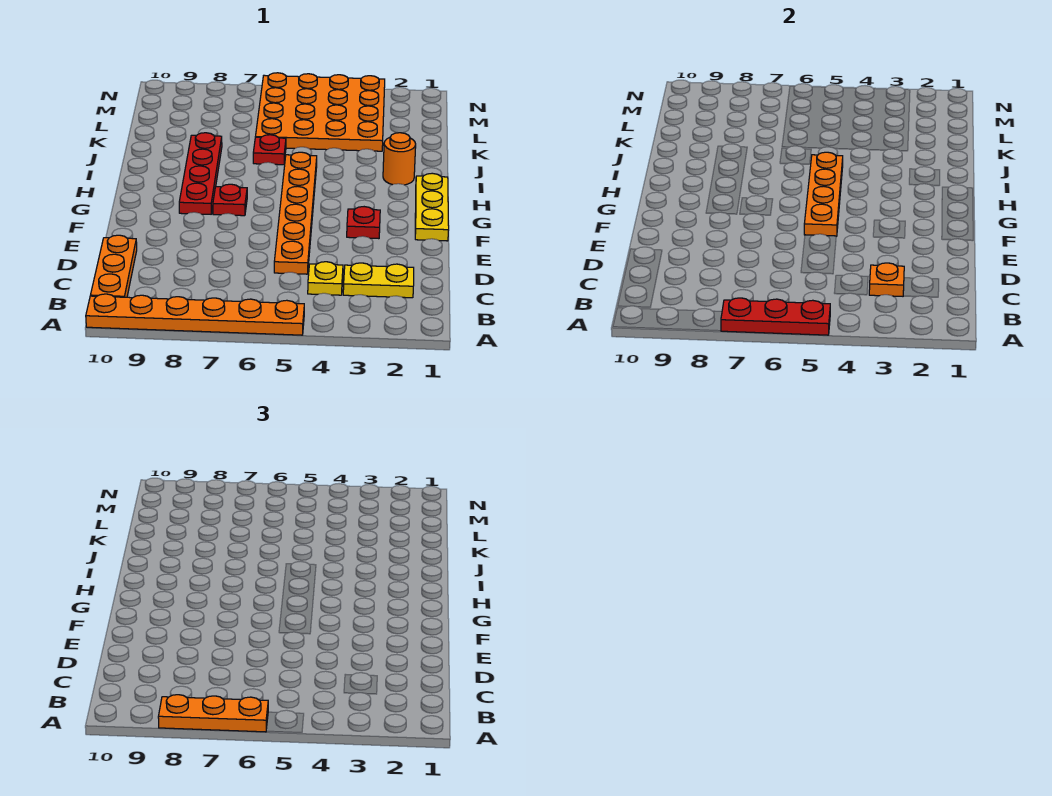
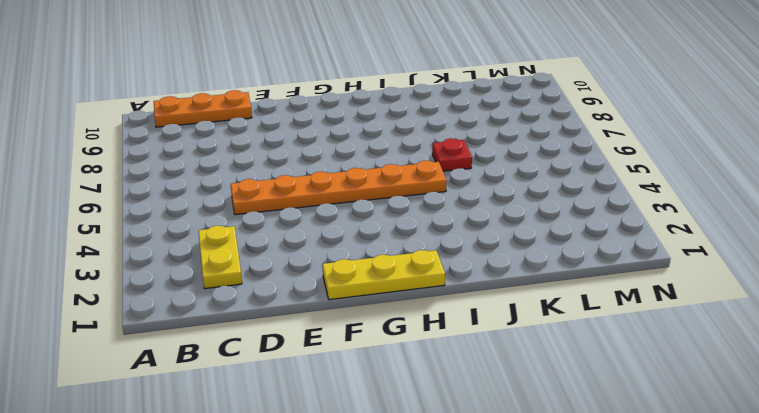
none -> orange 1x6 plate [86,294,304,335]
none -> yellow 1x1 plate [308,262,343,295]
none -> red 1x1 plate [347,207,380,239]

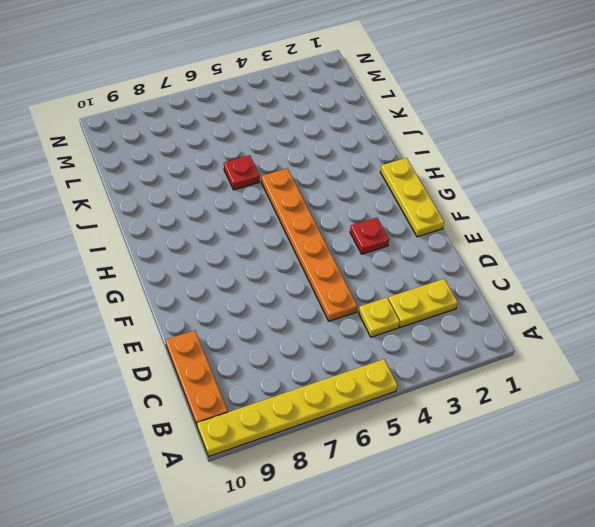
yellow 1x6 plate [197,359,397,456] -> orange 1x6 plate [86,294,304,335]
none -> red 1x1 plate [213,184,247,216]
none -> red 1x4 plate [179,133,222,214]
none -> orange 1x1 round brick [383,133,416,185]

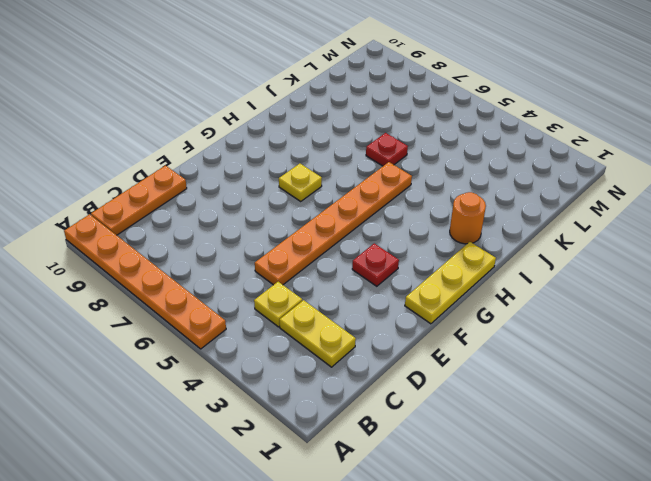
yellow 1x1 plate [279,164,322,201] -> red 1x1 plate [213,184,247,216]
none -> red 1x4 plate [179,133,222,214]
none -> orange 4x4 plate [256,73,385,151]
none -> red 1x3 plate [721,298,830,335]

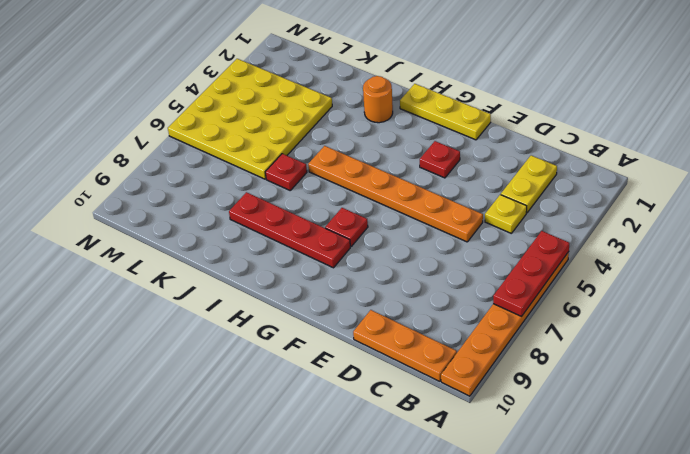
yellow 4x4 plate [168,59,332,179] -> orange 4x4 plate [256,73,385,151]
none -> orange 1x1 plate [869,263,904,296]
none -> orange 1x4 plate [804,152,843,236]
none -> orange 1x3 plate [158,695,268,732]

